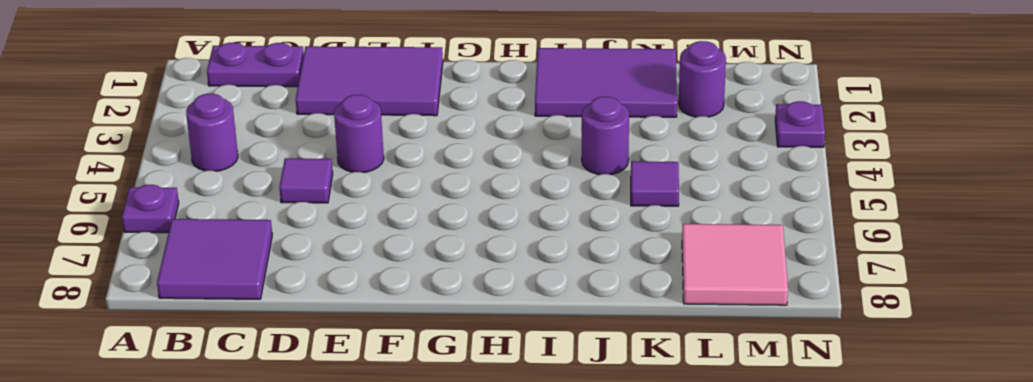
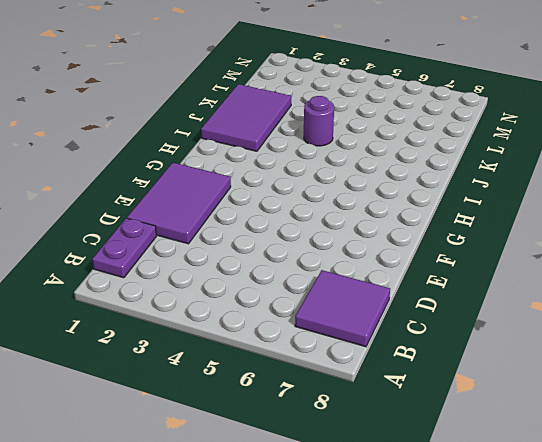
none -> purple 1x1 plate [122,185,179,233]
none -> purple 1x1 round brick [186,94,238,171]
none -> purple 1x1 tile [279,158,333,203]

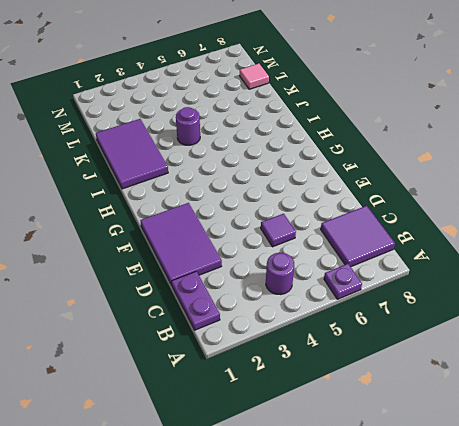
pink 1x1 tile [240,64,269,89] -> pink 2x2 tile [682,224,788,305]
none -> purple 1x1 round brick [334,95,384,173]
none -> purple 1x1 tile [631,161,679,206]
none -> purple 1x1 round brick [679,41,726,117]

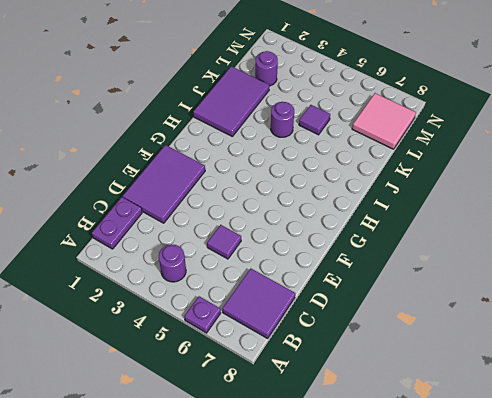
none -> purple 1x1 round brick [334,95,384,173]
none -> purple 1x1 plate [775,101,825,147]

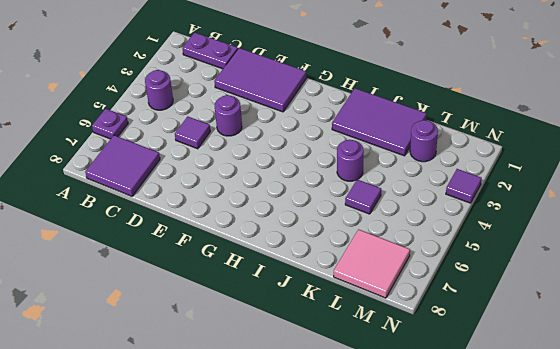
purple 1x1 tile [446,169,482,203] -> purple 1x1 plate [775,101,825,147]

